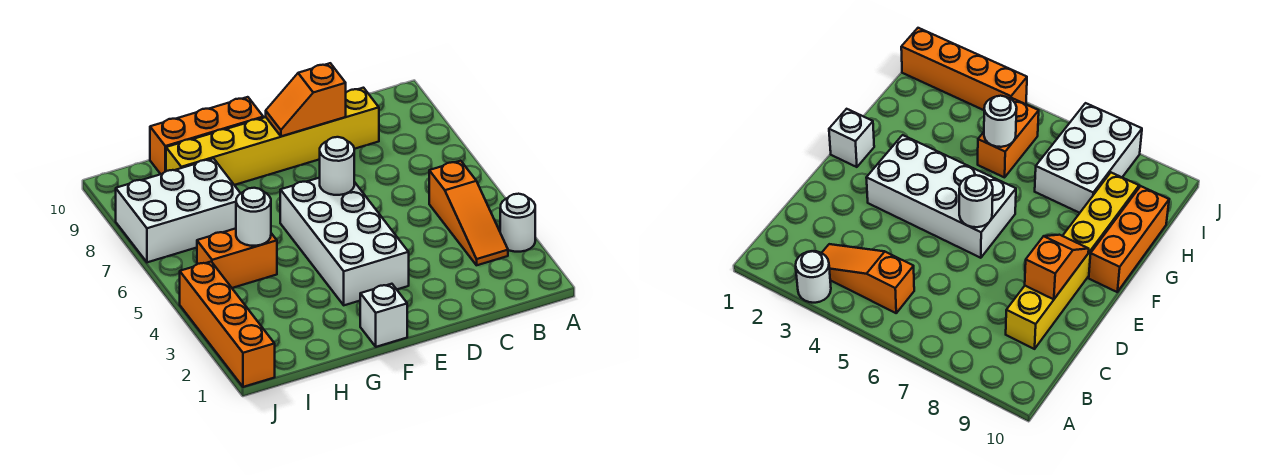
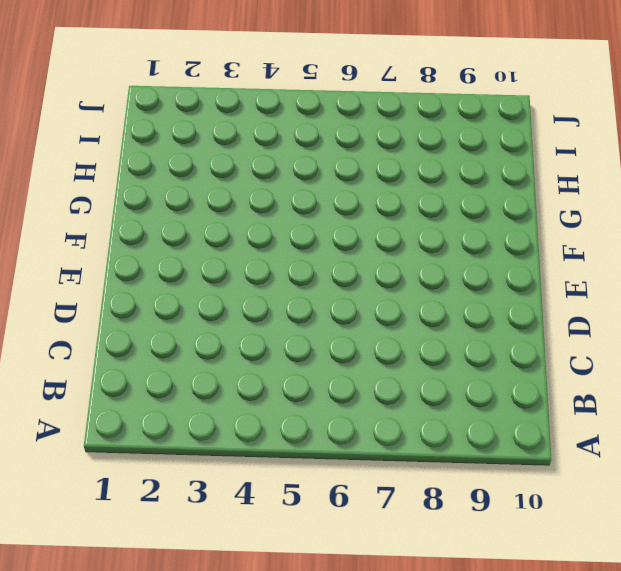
none -> white 1x1 round brick [500,194,535,252]
none -> orange 1x3 slope [429,161,508,265]
none -> yellow 1x6 brick [166,88,379,185]

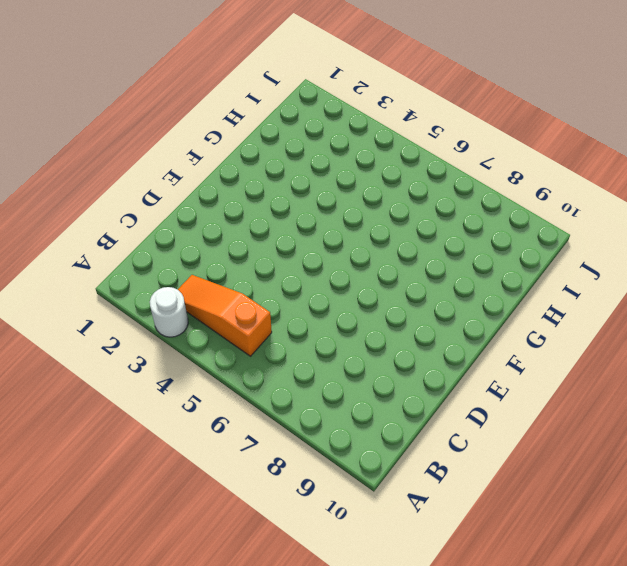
none -> yellow 1x6 brick [166,88,379,185]
none -> white 2x4 brick [280,178,409,305]
none -> white 1x1 brick [360,284,407,347]

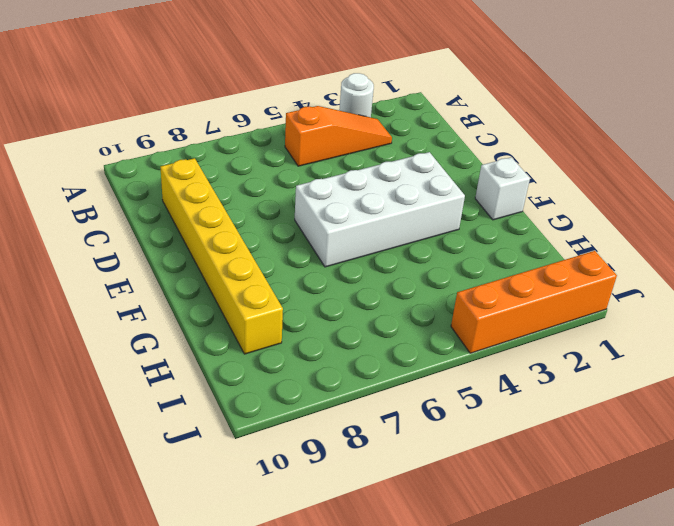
none -> orange 1x3 brick [150,97,263,174]
none -> orange 1x2 brick [197,229,277,288]
none -> white 2x3 brick [116,159,241,262]

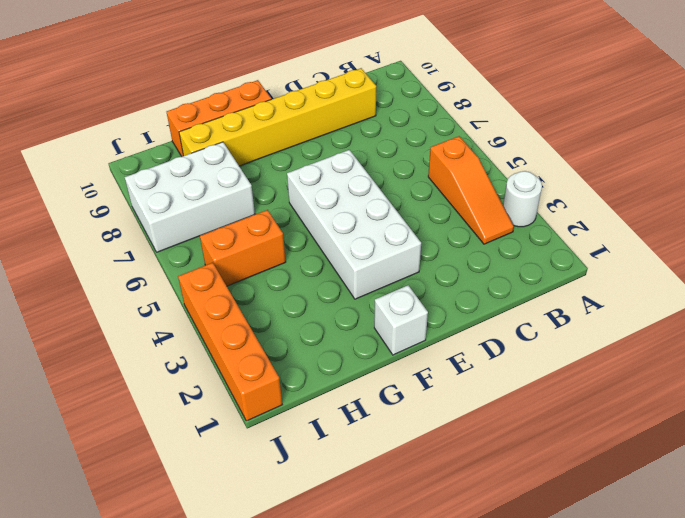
none -> orange 1x2 slope [266,63,346,136]
none -> white 1x1 round brick [320,137,354,195]
none -> white 1x1 round brick [236,188,271,246]

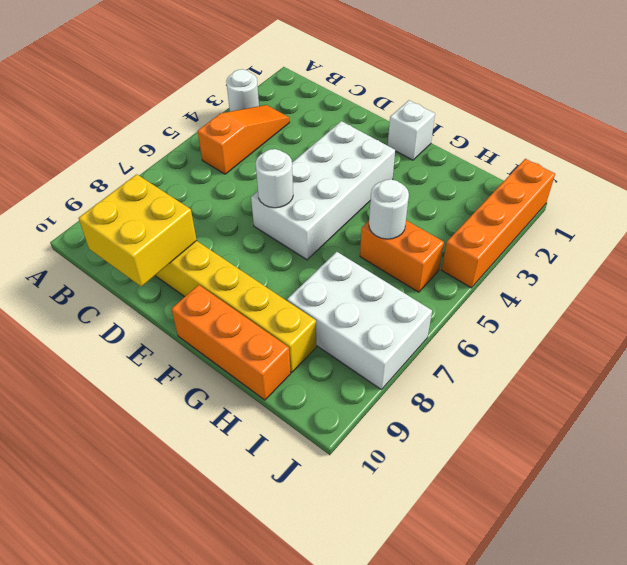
yellow 2x2 brick [79,174,197,287] -> orange 1x2 slope [266,63,346,136]

